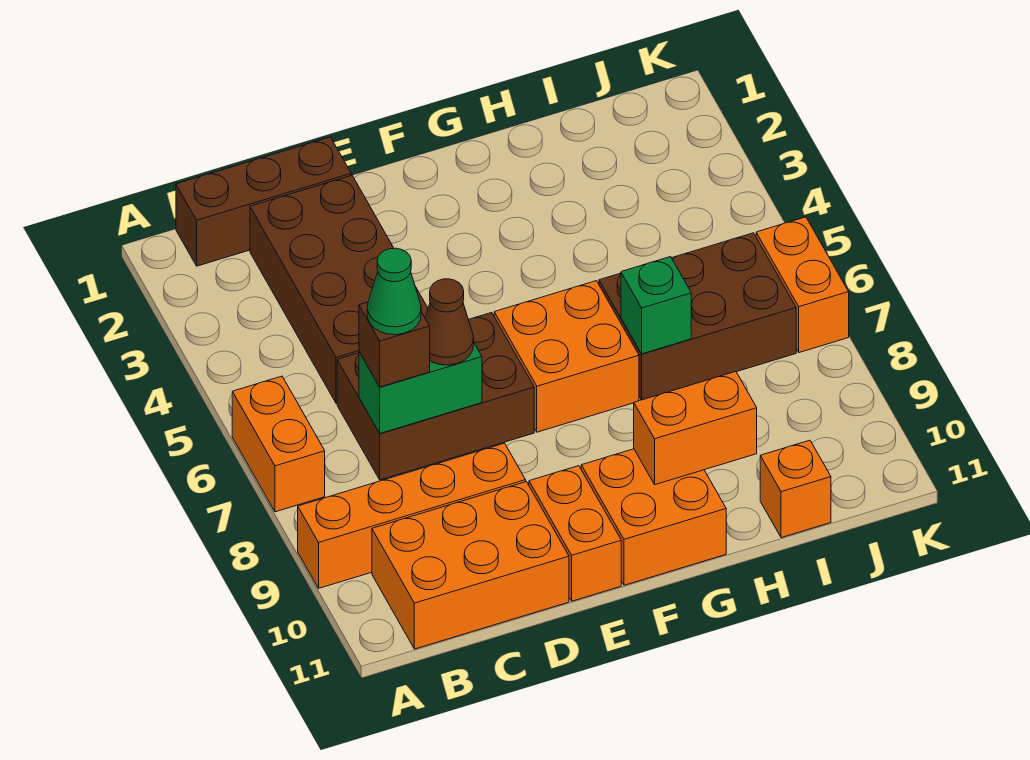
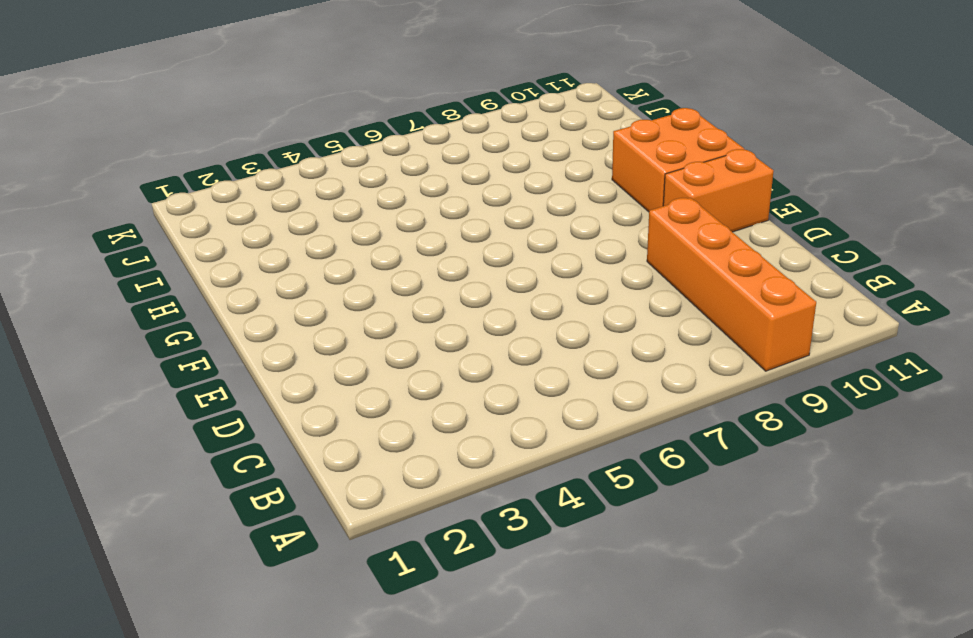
none -> orange 1x2 brick [232,376,325,512]
none -> brown 1x3 brick [176,137,351,266]
none -> orange 2x3 brick [372,482,569,649]

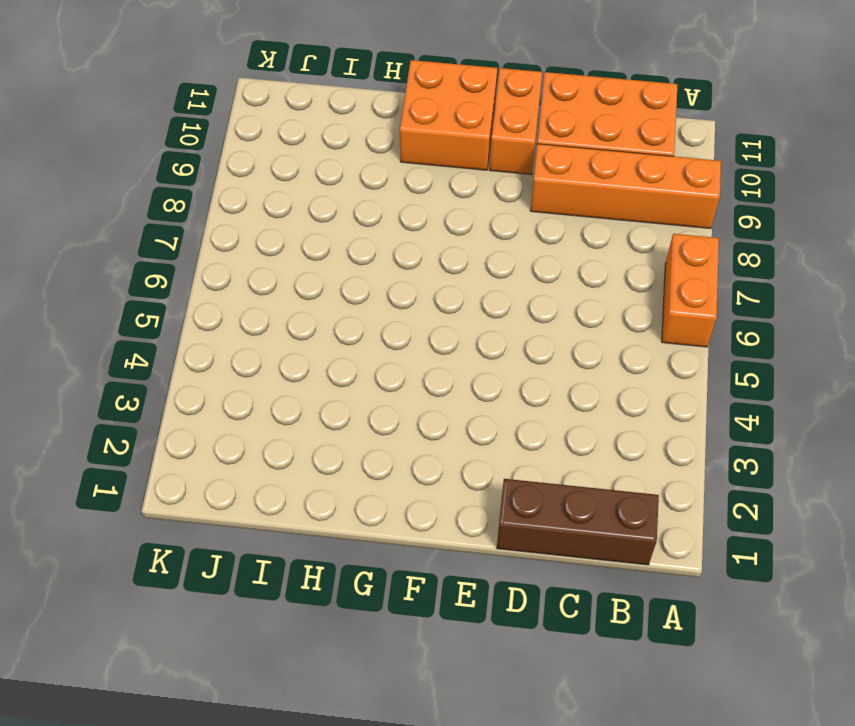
none -> brown 2x4 brick [250,175,428,403]
none -> brown 2x3 brick [337,313,534,480]
none -> orange 2x2 brick [494,281,639,432]

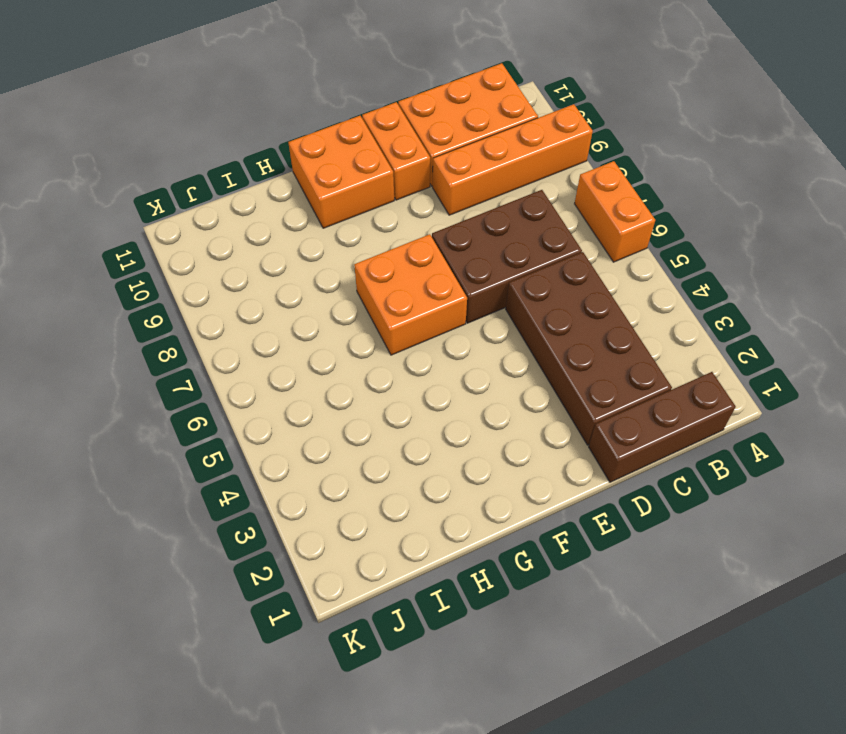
none -> brown 2x3 brick [599,233,796,400]
none -> orange 1x1 brick [760,440,831,538]
none -> orange 1x2 brick [756,217,849,353]

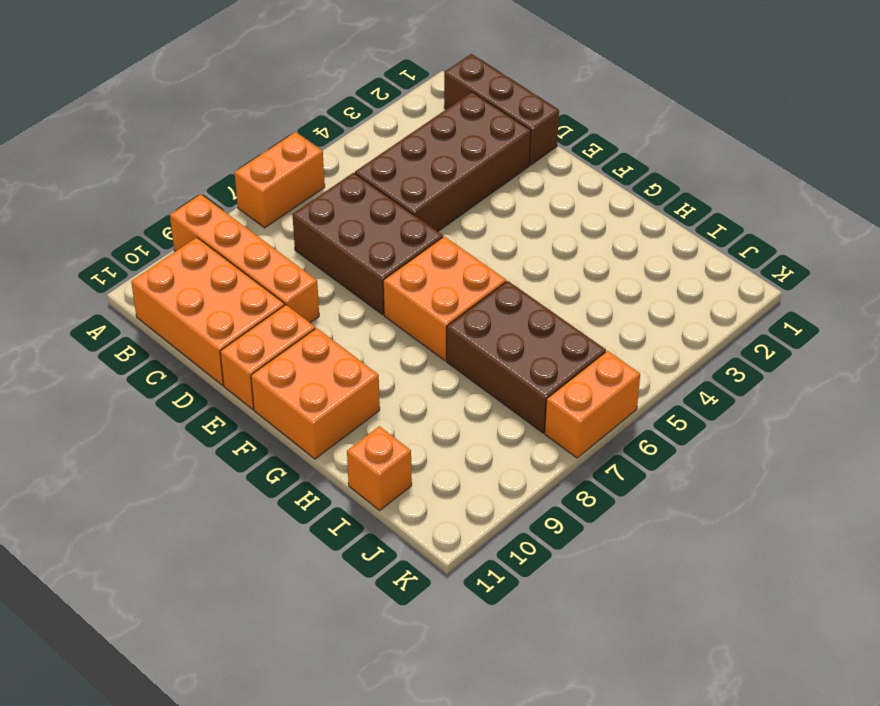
none -> green 1x2 brick [359,344,482,433]
none -> orange 1x2 brick [634,372,757,485]
none -> green 1x1 brick [621,257,691,354]

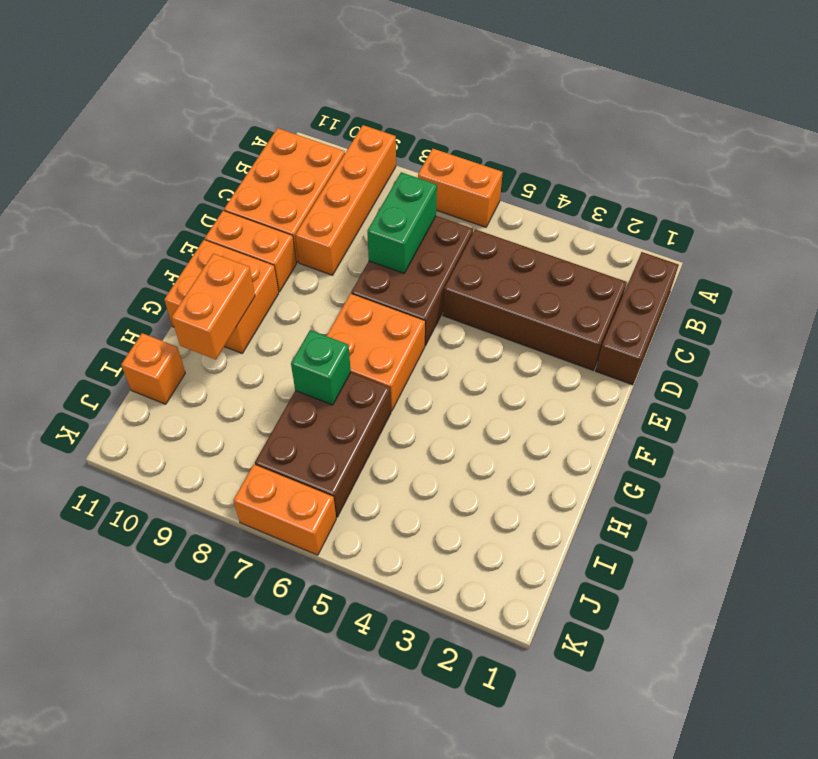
none -> brown 1x1 brick [359,302,430,387]
none -> brown 1x1 cone [425,279,474,365]
none -> green 1x1 cone [367,248,421,335]

